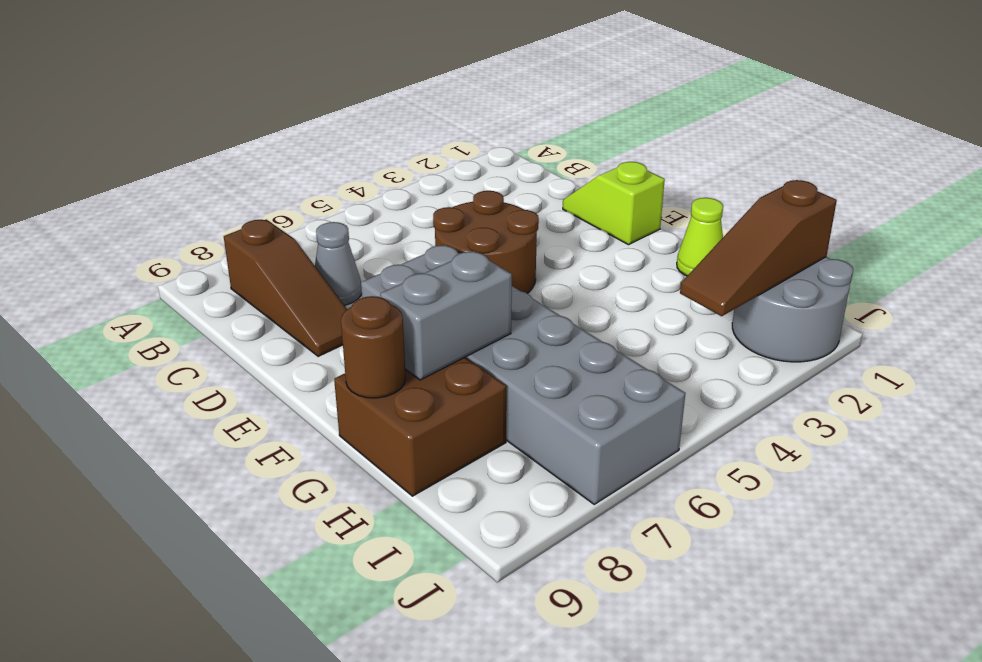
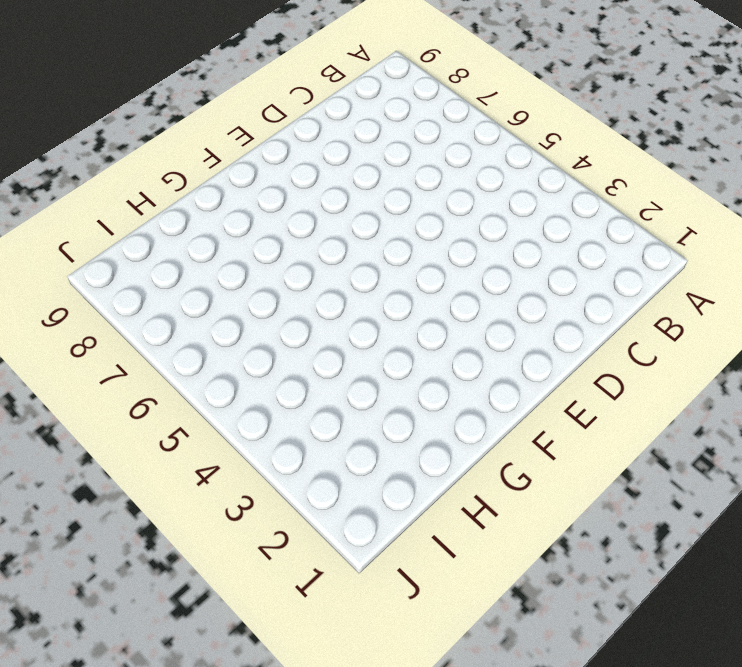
none -> brown 1x3 slope [224,220,347,356]
none -> grey 1x1 cone [315,222,362,305]

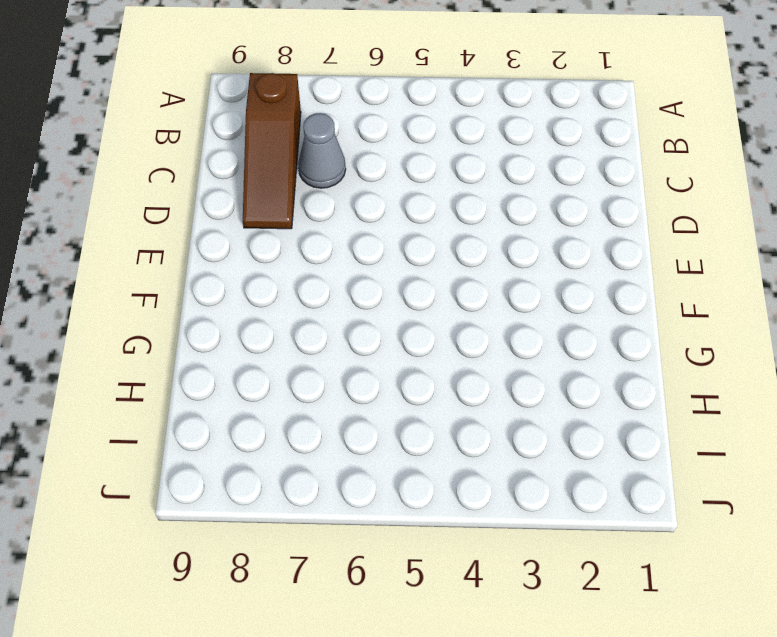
none -> lime 1x2 slope [563,162,665,245]
none -> brown 2x2 round brick [433,191,539,294]

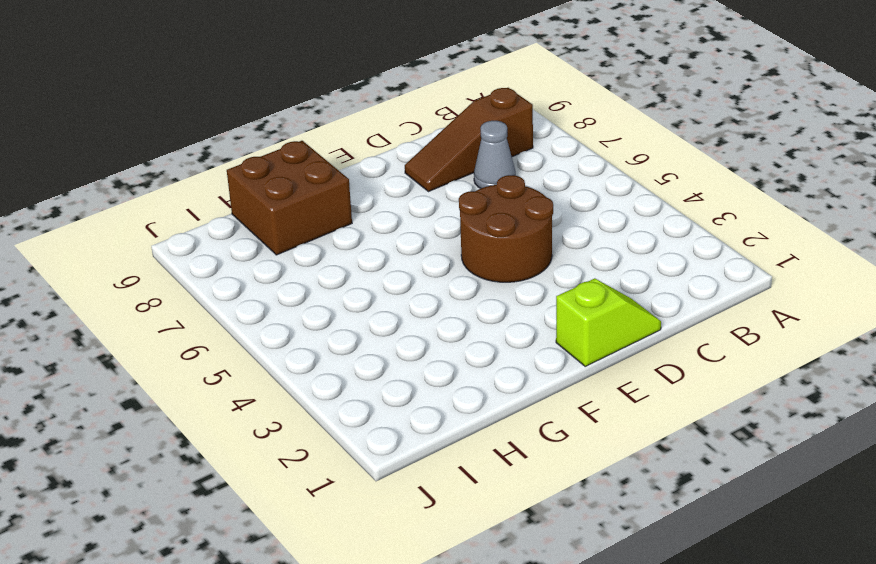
none -> grey 2x6 brick [361,245,686,504]
none -> lime 1x1 cone [677,198,723,276]

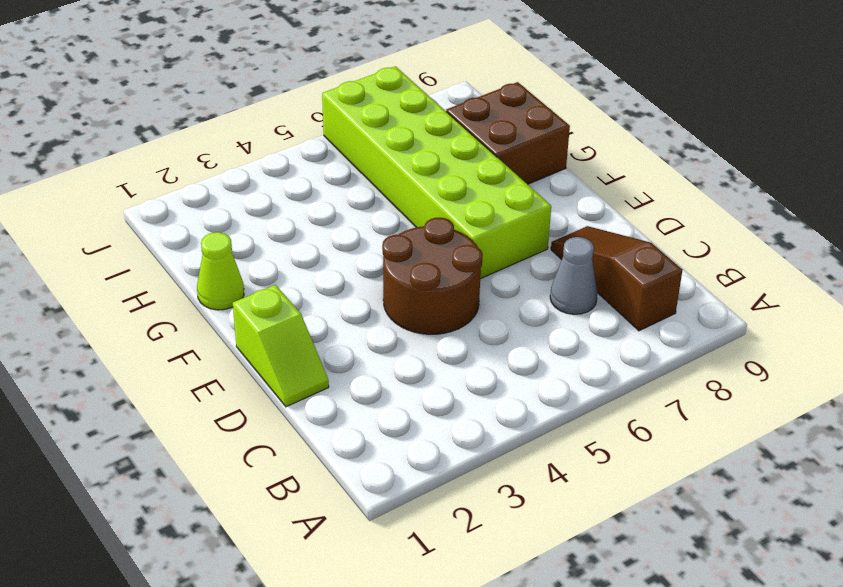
lime 2x6 brick [322,66,551,279] -> grey 2x6 brick [361,245,686,504]
none -> grey 2x2 round brick [732,257,853,362]
none -> grey 1x2 brick [380,251,512,380]

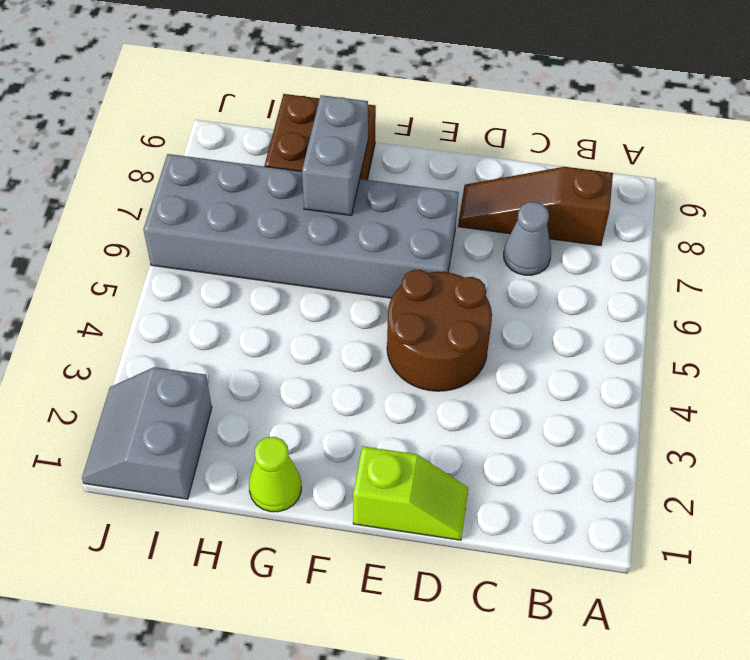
grey 2x2 slope [82,367,212,499] -> grey 2x2 round brick [732,257,853,362]
none -> brown 1x1 round brick [341,296,406,398]
none -> brown 1x3 slope [680,180,837,316]

